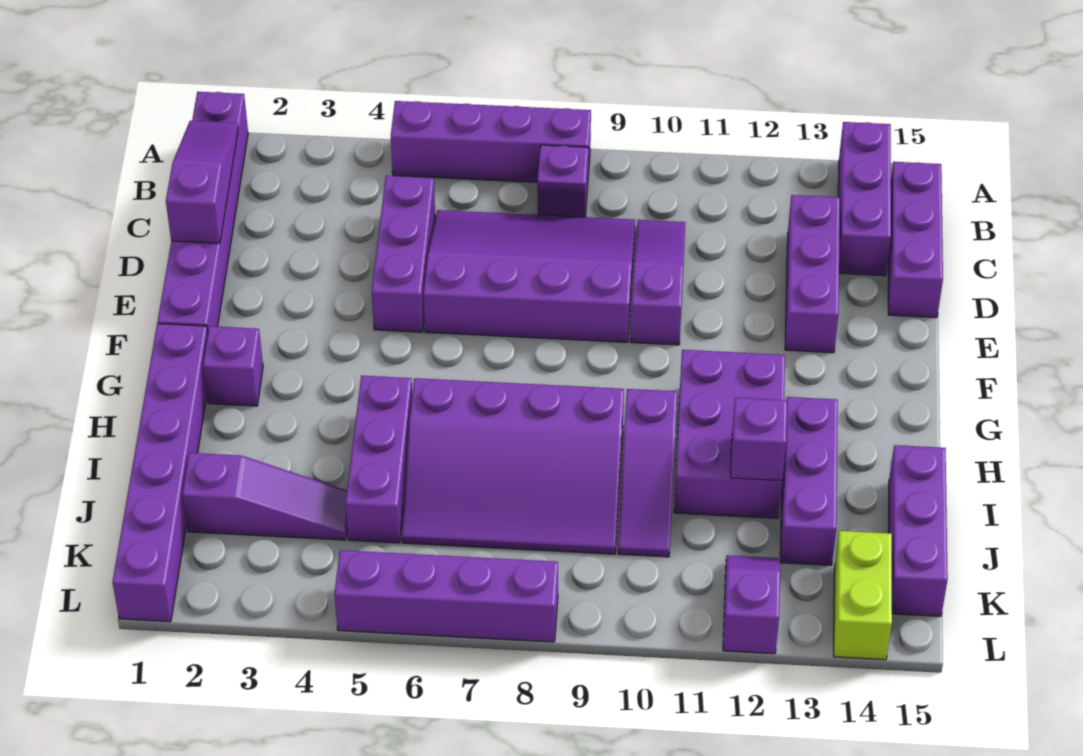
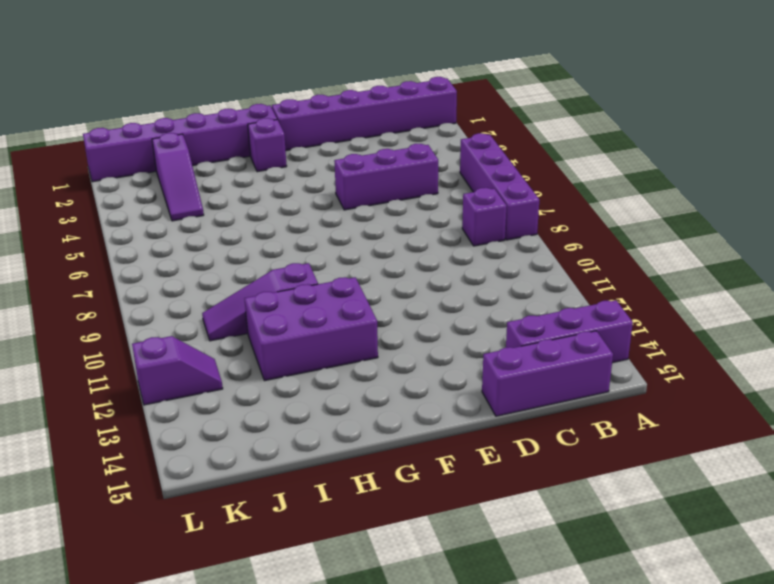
none -> purple 3x4 slope [423,210,635,342]
none -> purple 1x3 slope [630,220,685,345]
none -> purple 1x3 brick [785,195,840,353]

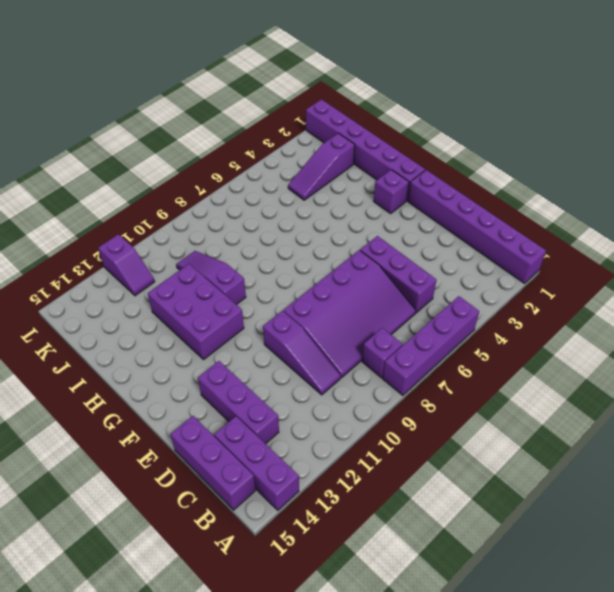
none -> purple 1x3 brick [346,376,412,543]
none -> purple 3x4 slope [402,378,624,554]
none -> purple 1x3 brick [780,397,838,565]

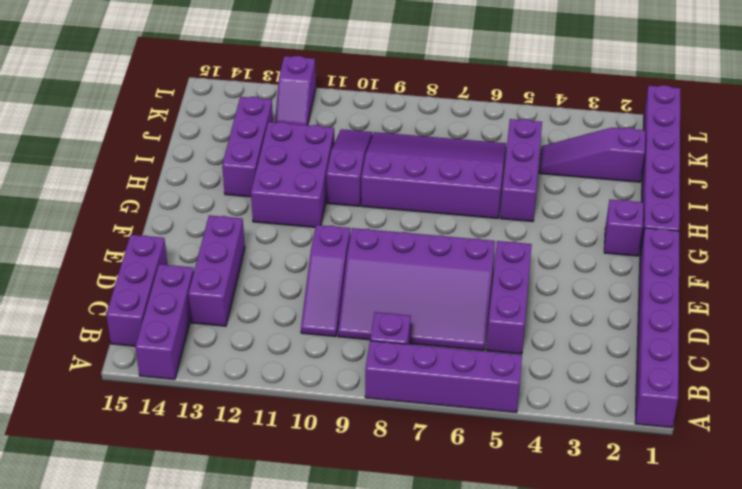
none -> purple 1x3 brick [889,445,948,616]
none -> lime 1x2 brick [834,531,892,660]
none -> purple 1x4 brick [334,550,558,642]

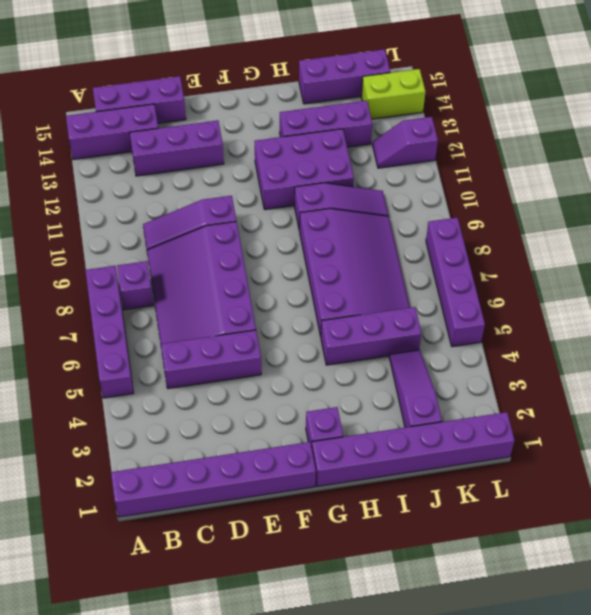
none -> purple 1x3 slope [166,121,238,243]
none -> purple 1x1 brick [731,398,787,481]

